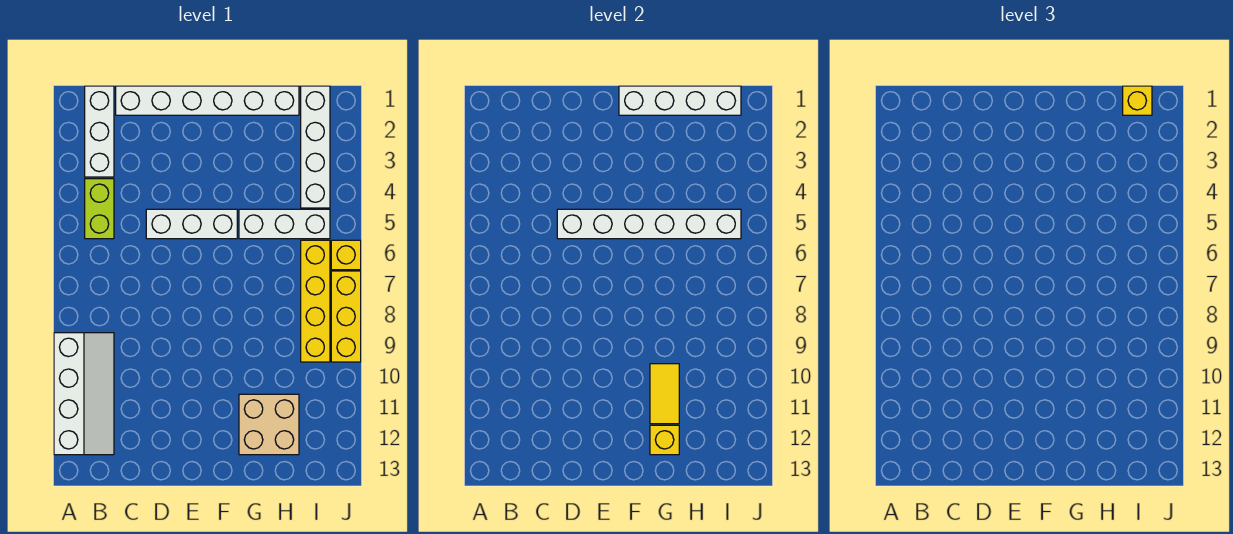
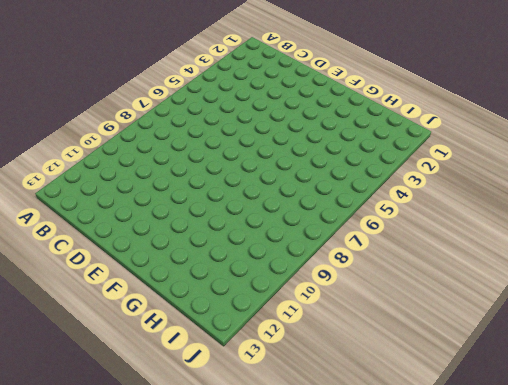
none -> white 2x4 slope [54,333,114,455]
none -> white 1x3 brick [85,86,114,177]
none -> lime 1x2 brick [85,179,114,239]

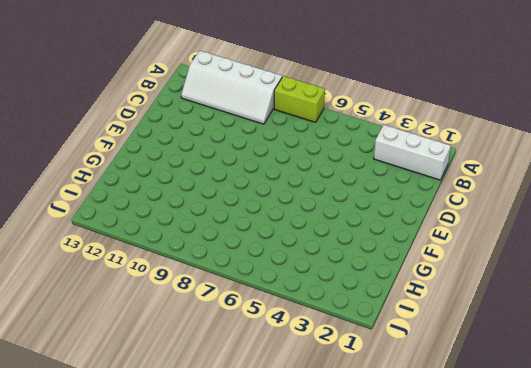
lime 1x2 brick [274,76,325,122] -> lime 1x2 brick moved to [85,179,114,239]
none -> white 1x6 brick [116,86,299,115]
none -> white 1x3 brick [146,209,237,239]
none -> white 1x3 brick [239,209,330,239]

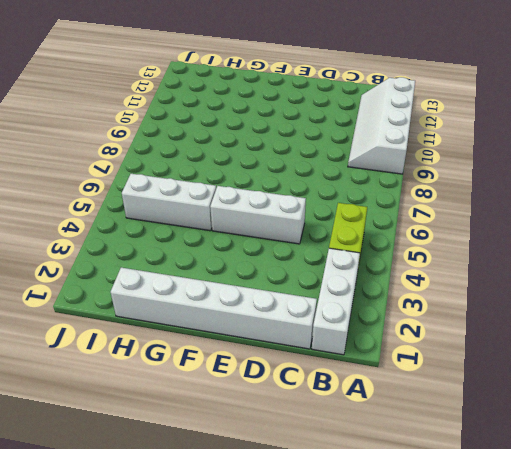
none -> tan 2x2 brick [239,394,299,455]
none -> white 1x4 brick [301,86,330,208]
none -> yellow 1x4 brick [301,240,330,362]

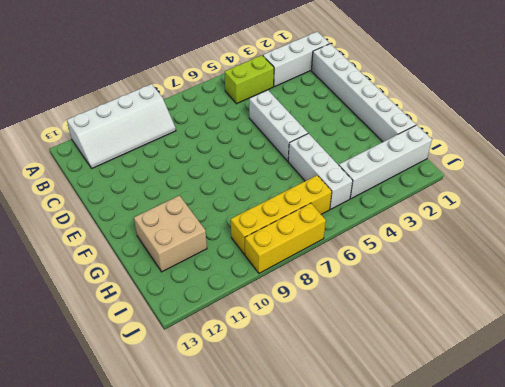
none -> yellow 1x1 brick [331,240,361,270]
none -> white 1x6 brick [557,209,741,239]
none -> white 1x4 brick [619,86,741,115]

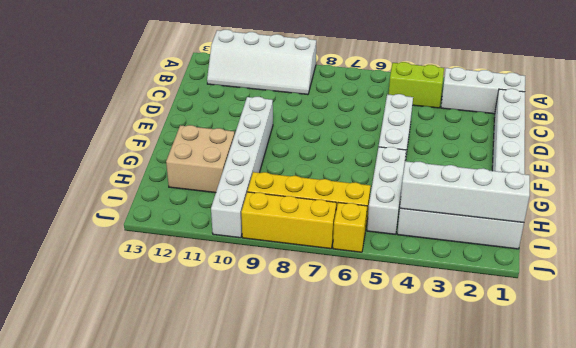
white 1x6 brick [211,97,273,238] -> white 1x6 brick moved to [557,209,741,239]
white 1x4 brick [400,161,530,223] -> white 1x4 brick turned to [619,86,741,115]
none -> yellow 1x2 tile [650,364,679,424]
none -> yellow 1x1 brick [650,425,679,455]
none -> yellow 1x1 brick [1123,86,1152,115]

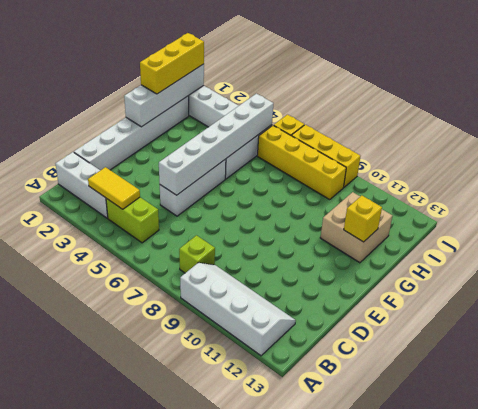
yellow 1x2 tile [88,167,140,209] -> yellow 1x2 tile moved to [650,364,679,424]
lime 1x1 brick [179,235,215,273] -> none
yellow 1x3 brick [140,33,204,94] -> yellow 1x1 brick [1123,86,1152,115]

